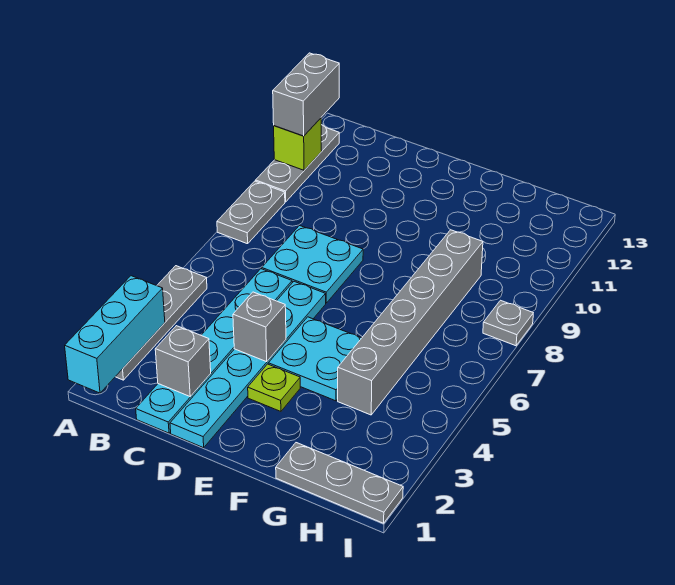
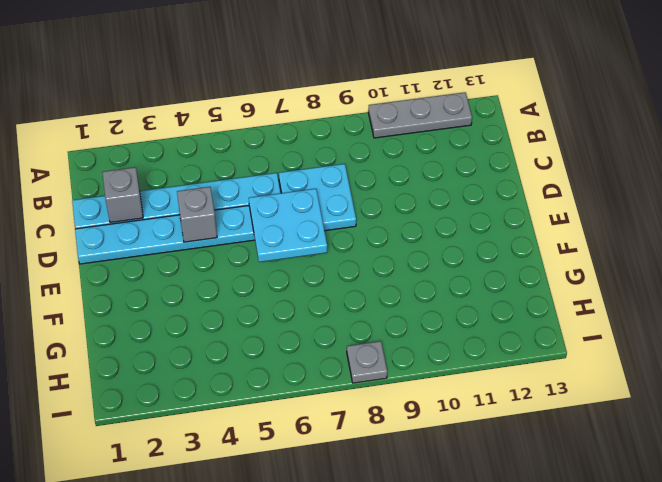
cyan 2x2 plate [249,189,327,262] -> cyan 2x2 plate moved to [268,317,361,401]
none -> grey 1x4 plate [116,266,207,380]
none -> grey 1x2 plate [217,181,285,244]
none -> lime 1x1 plate [248,364,300,411]

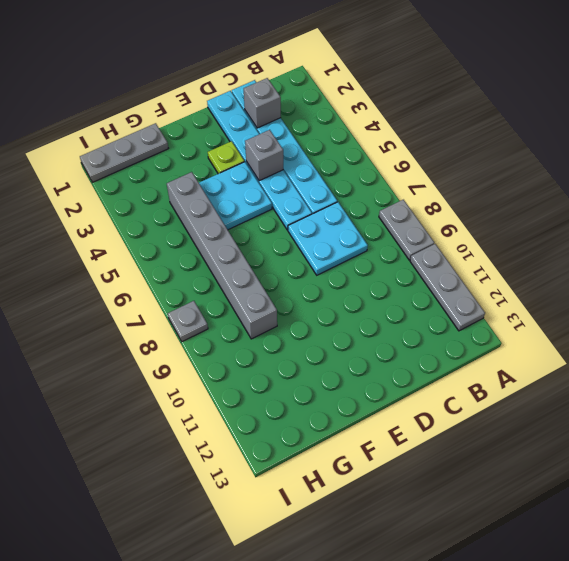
none -> grey 1x4 plate [116,266,207,380]
none -> cyan 1x3 brick [65,276,165,393]
none -> lime 1x1 brick [274,118,322,170]

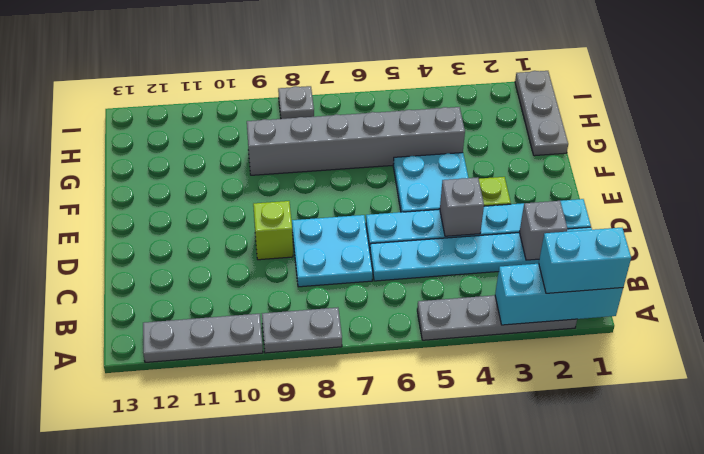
cyan 1x2 brick [539,228,631,293] -> none
lime 1x1 brick [253,201,293,260] -> lime 1x1 brick moved to [274,118,322,170]
none -> grey 1x2 brick [273,53,339,136]

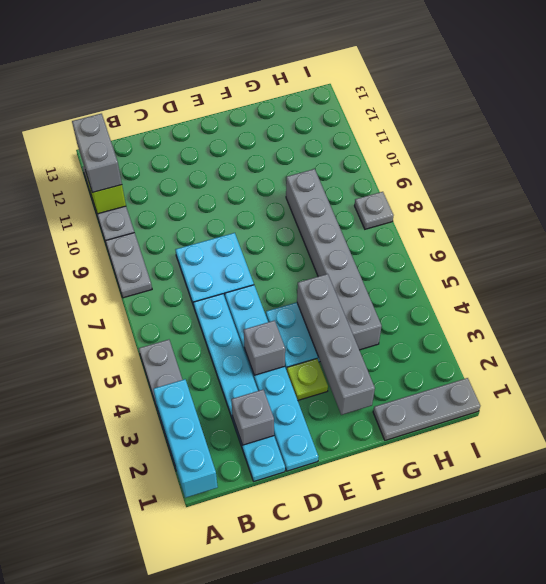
grey 1x4 brick [297,274,375,415] -> none

